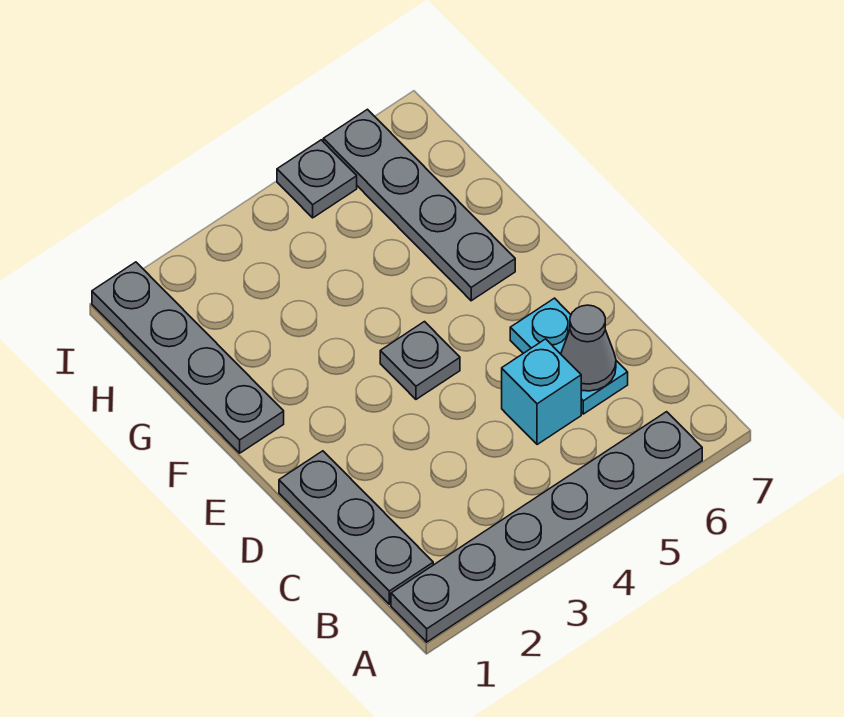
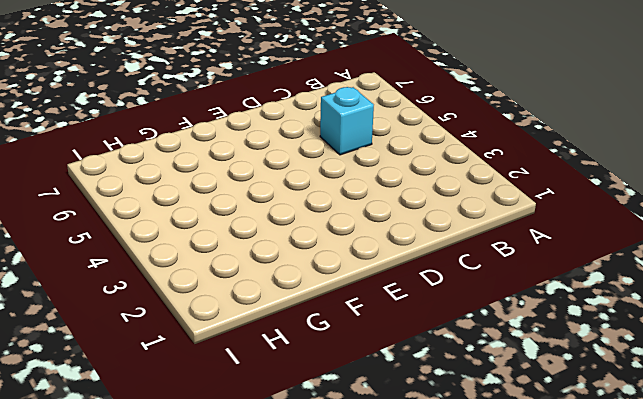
none -> grey 1x6 plate [391,412,702,642]
none -> grey 1x3 plate [279,451,433,604]

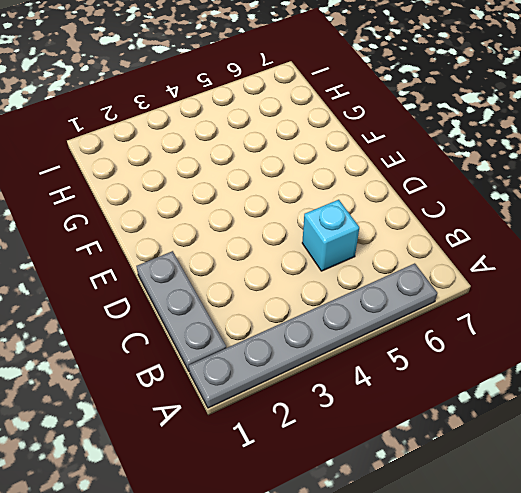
none -> cyan 1x2 plate [510,298,628,414]
none -> grey 1x1 plate [380,322,460,399]

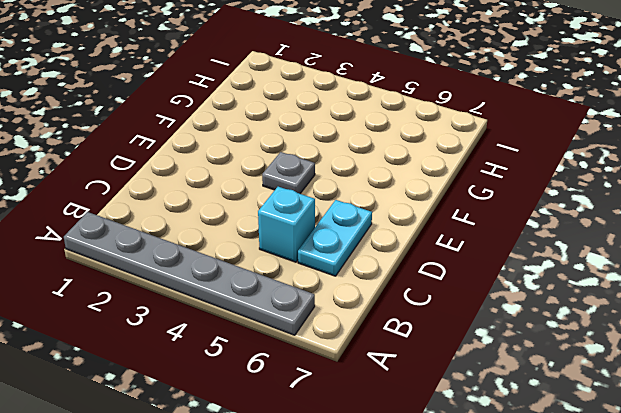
none -> grey 1x3 plate [279,451,433,604]
none -> grey 1x4 plate [92,262,284,453]

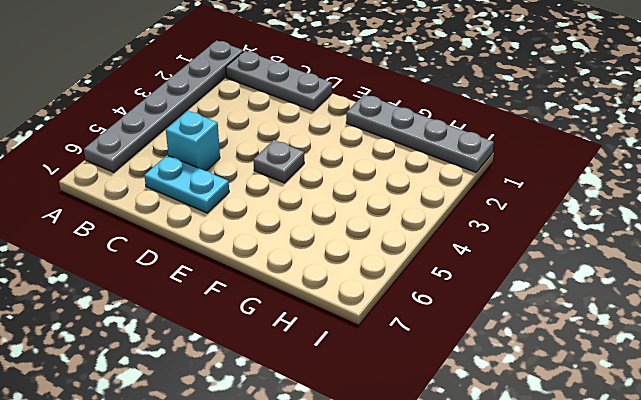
none -> grey 1x4 plate [323,109,515,301]
none -> grey 1x1 plate [277,140,357,218]

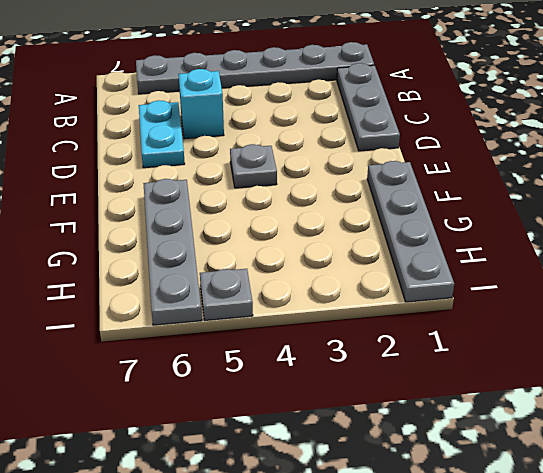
none -> grey 1x1 cone [561,305,616,391]

